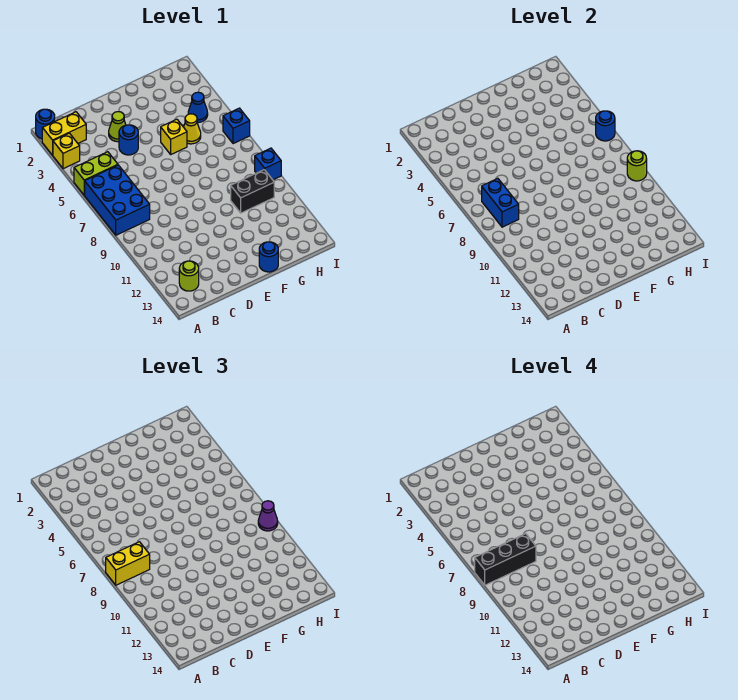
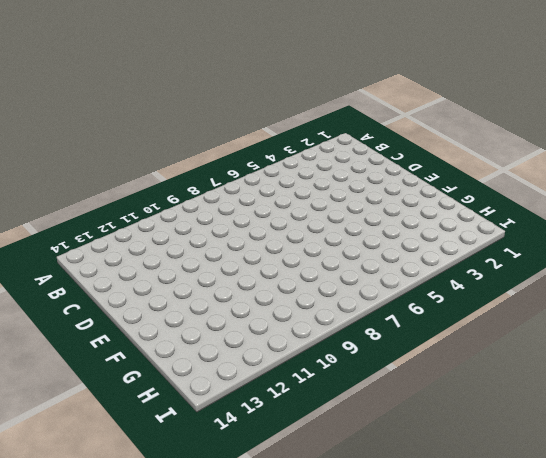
none -> blue 1x1 round brick [36,109,55,139]
none -> yellow 1x2 brick [42,112,86,155]
none -> yellow 1x1 brick [53,133,80,169]

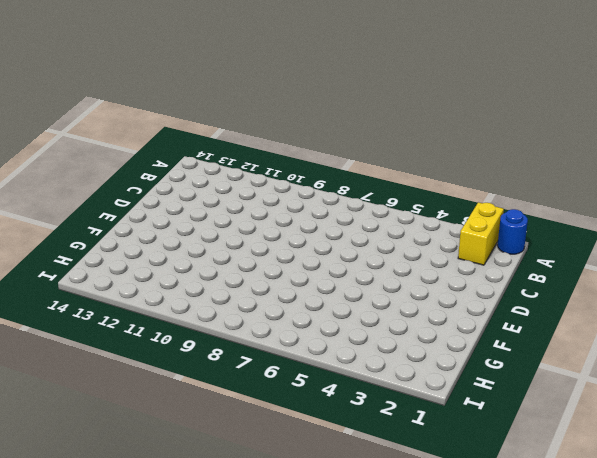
none -> yellow 1x1 brick [53,133,80,169]
none -> lime 1x2 brick [74,152,118,195]
none -> blue 2x3 brick [85,165,150,235]

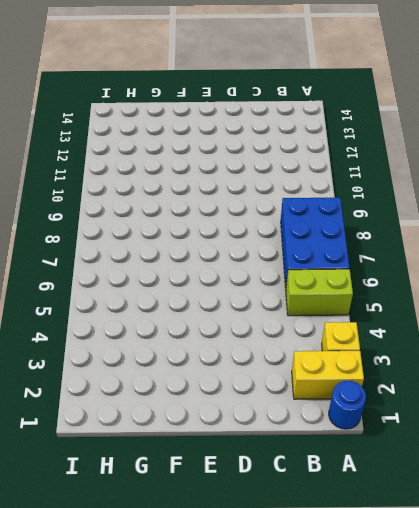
none -> lime 1x1 round brick [179,261,199,291]
none -> lime 1x1 cone [109,112,126,142]
none -> blue 1x1 round brick [119,125,138,155]

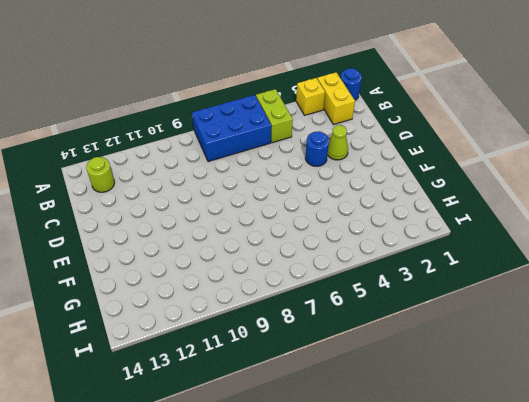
none -> yellow 1x1 brick [161,119,187,154]
none -> blue 1x1 round brick [259,242,278,272]
none -> yellow 1x1 cone [184,114,201,144]

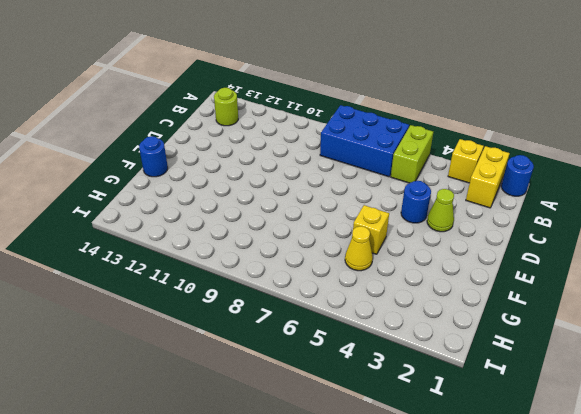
none -> black 1x2 brick [231,170,274,213]
none -> blue 1x1 cone [188,92,208,122]
none -> blue 1x1 brick [223,108,250,144]

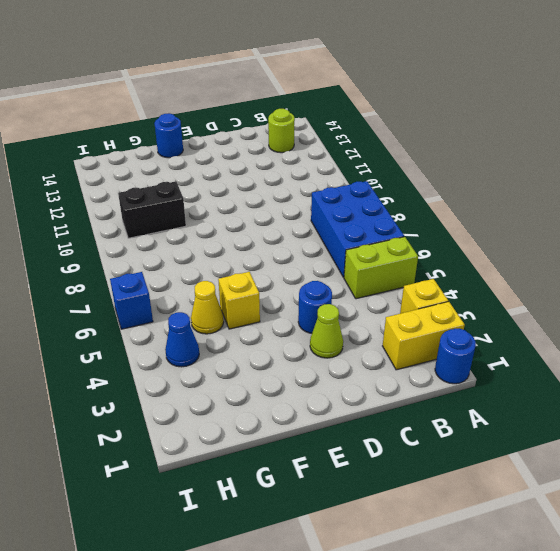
none -> blue 1x1 brick [255,148,281,180]
none -> blue 1x2 brick [482,178,519,227]
none -> blue 1x1 round brick [596,111,615,141]

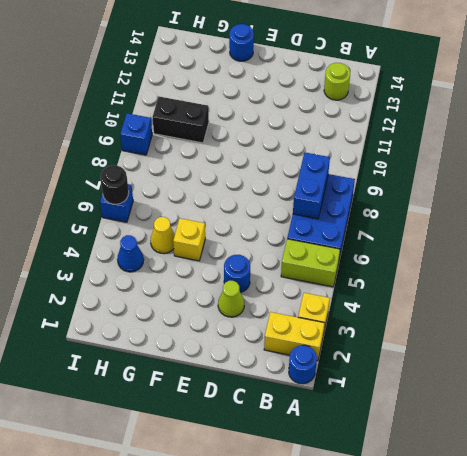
black 1x1 round brick [100,165,129,204] -> blue 1x1 round brick [596,111,615,141]
none -> lime 1x1 round brick [627,151,647,181]
none -> yellow 1x2 brick [106,542,150,585]
none -> purple 1x1 cone [258,501,278,531]

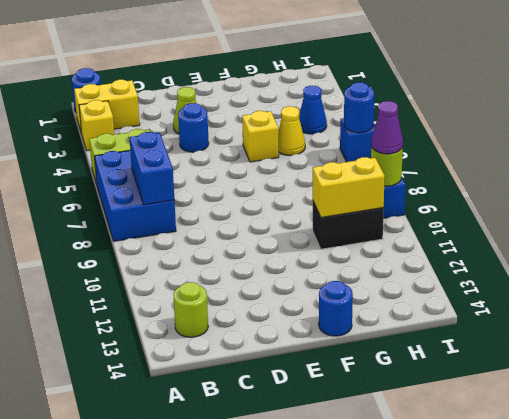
yellow 1x2 brick [313,157,385,218] -> yellow 1x2 brick moved to [106,542,150,585]
none -> black 1x3 brick [475,534,536,585]

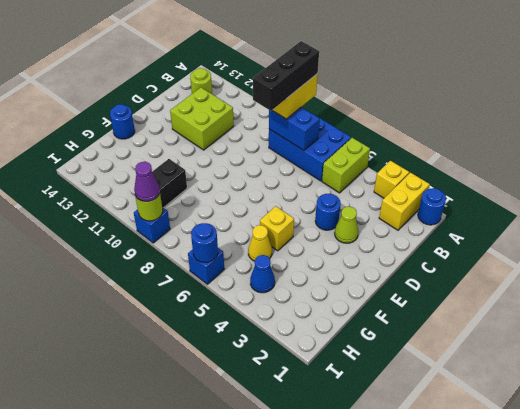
lime 2x2 brick [170,88,234,150] -> none

